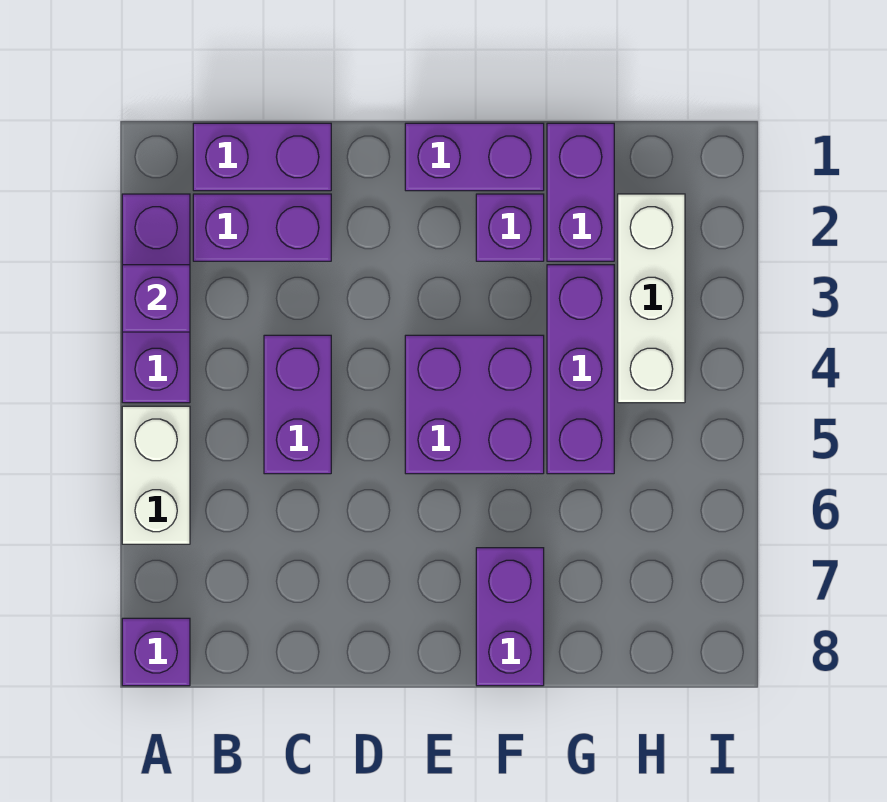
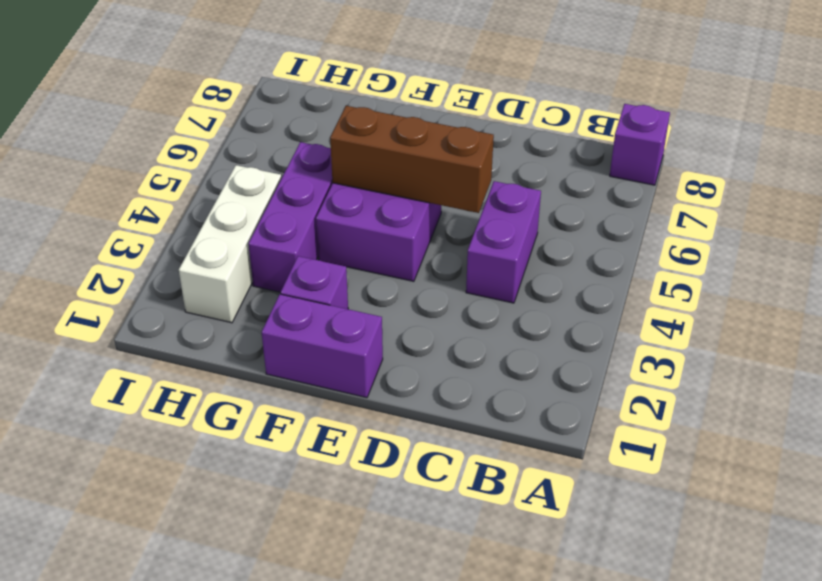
brown 1x3 brick [330,106,494,213] -> none
none -> purple 1x3 brick [122,194,190,403]
none -> white 1x2 brick [122,406,190,544]
none -> purple 1x2 brick [193,123,331,191]

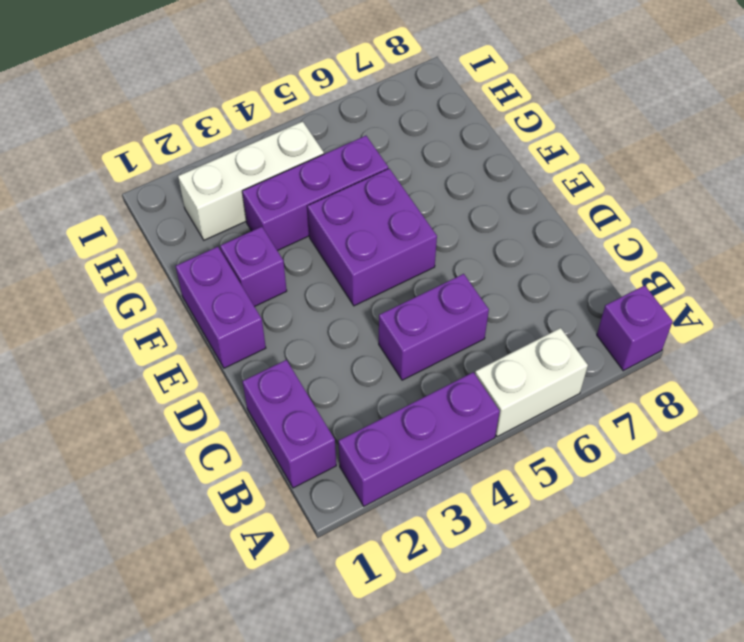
none -> purple 1x2 brick [193,194,331,261]
none -> purple 1x2 brick [476,548,544,686]
none -> purple 1x2 brick [547,123,614,261]

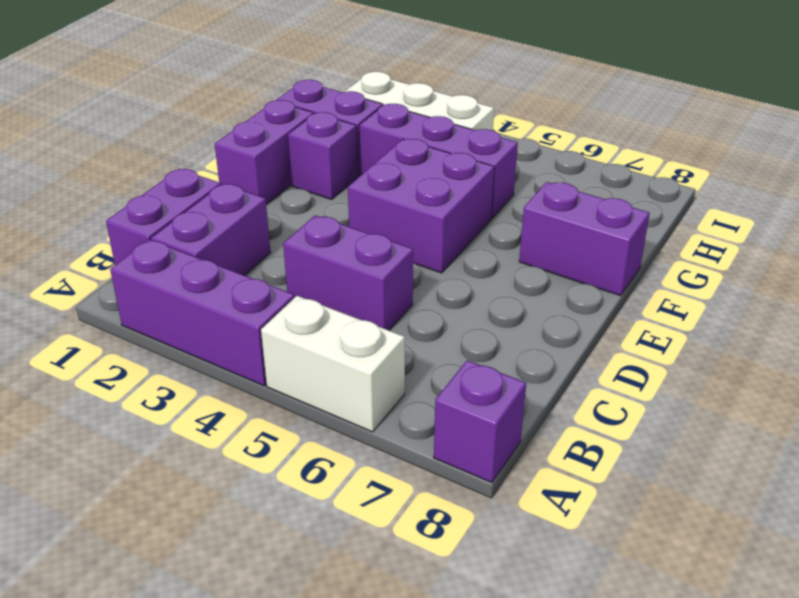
none -> purple 1x1 brick [122,265,190,332]

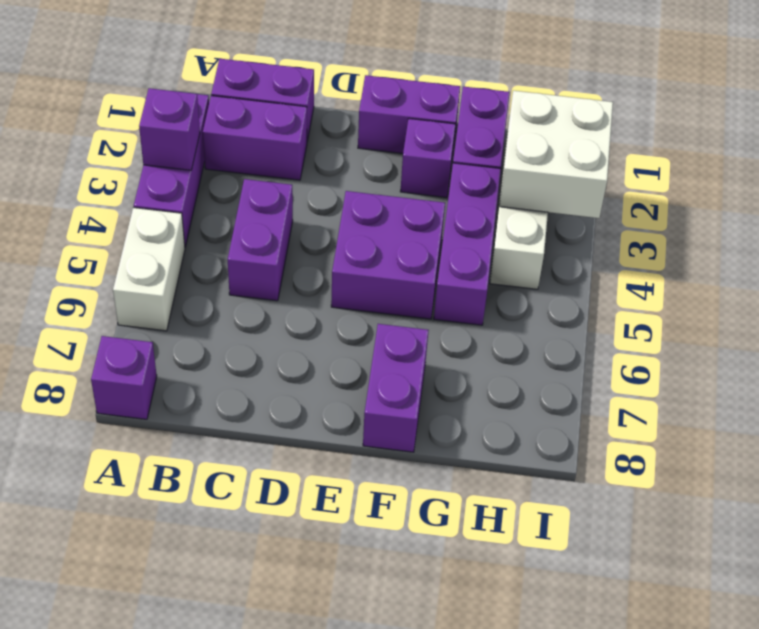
white 2x2 brick [499,91,613,218] -> none

